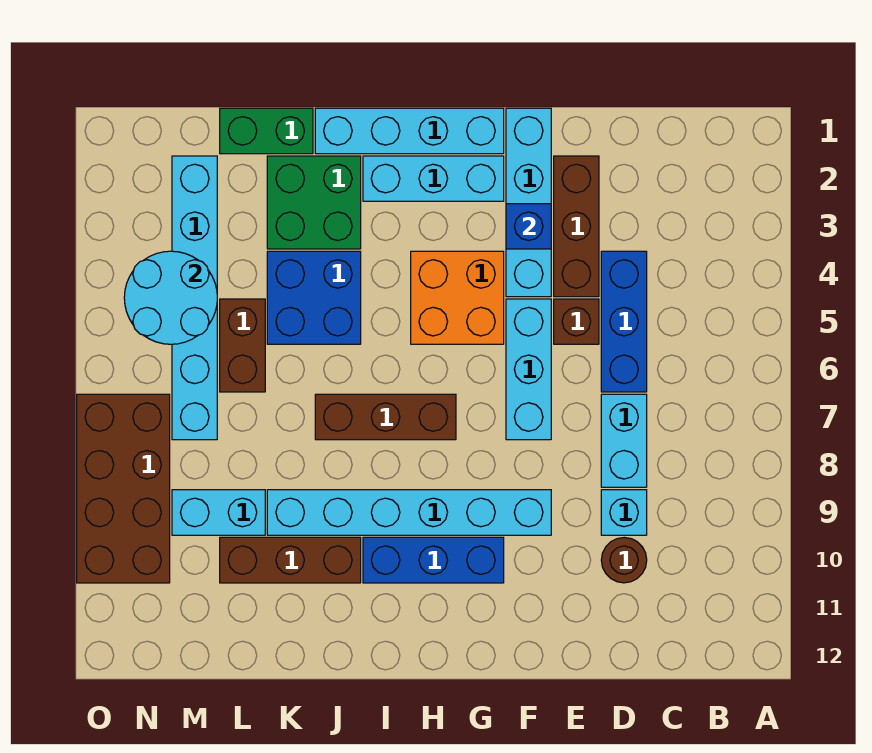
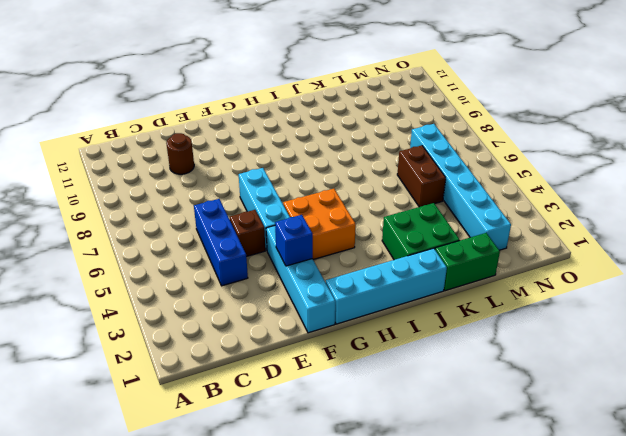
none -> cyan 1x2 brick [601,394,647,487]
none -> cyan 1x1 brick [601,490,647,535]
none -> brown 1x3 brick [554,156,599,297]

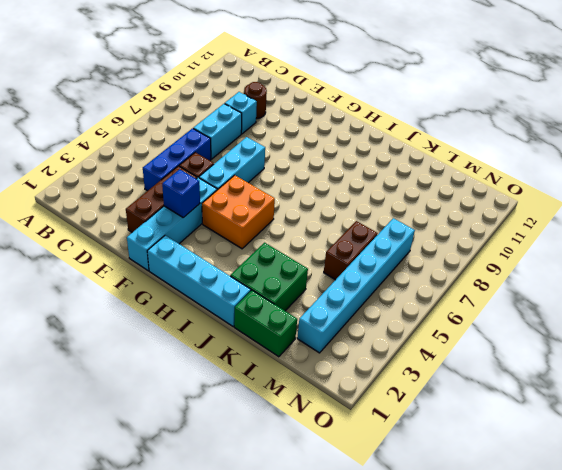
none -> cyan 1x6 brick [267,490,551,535]
none -> cyan 1x3 brick [363,156,504,201]
none -> blue 1x3 brick [363,537,504,583]

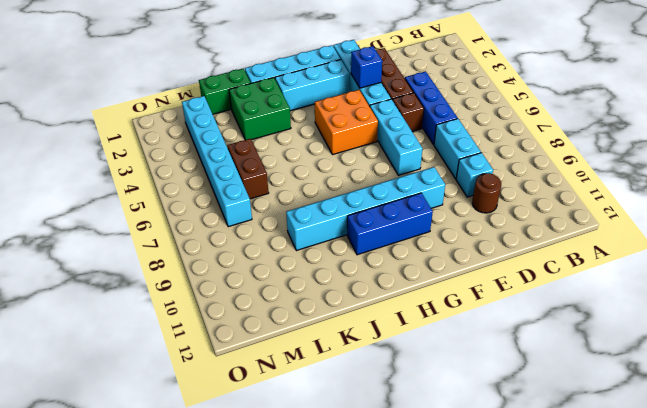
none -> brown 1x3 brick [315,394,456,440]
none -> blue 2x2 brick [267,251,361,344]
none -> brown 1x3 brick [220,537,361,583]

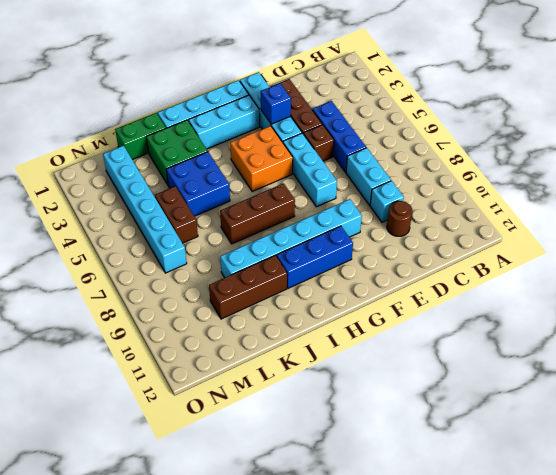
none -> cyan 1x2 brick [172,490,265,535]
none -> brown 2x4 brick [77,394,170,583]
none -> cyan 2x2 round brick [124,251,217,344]

